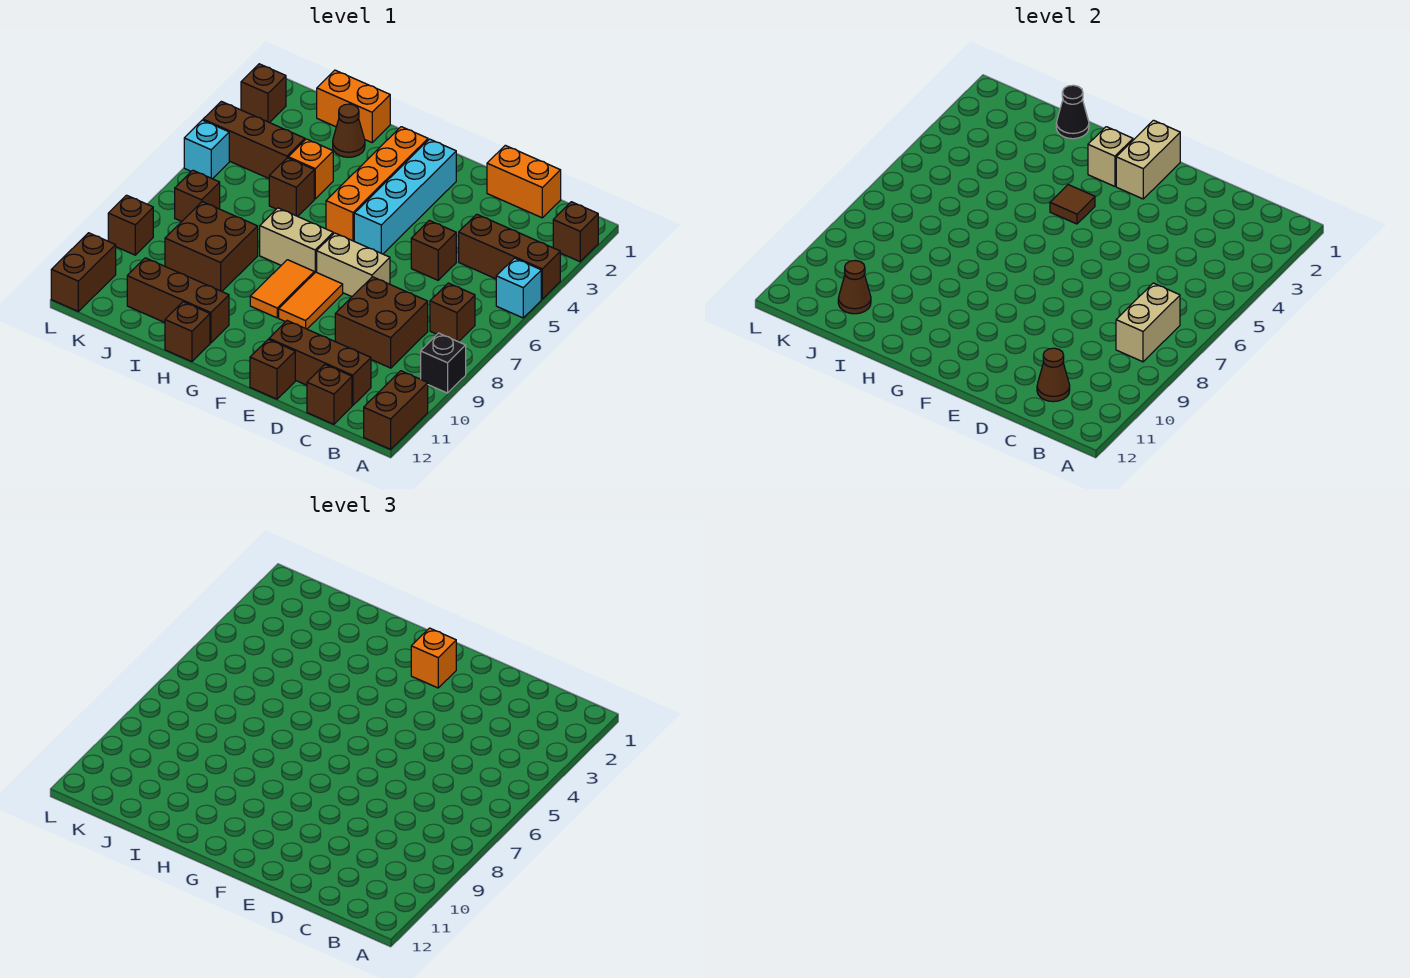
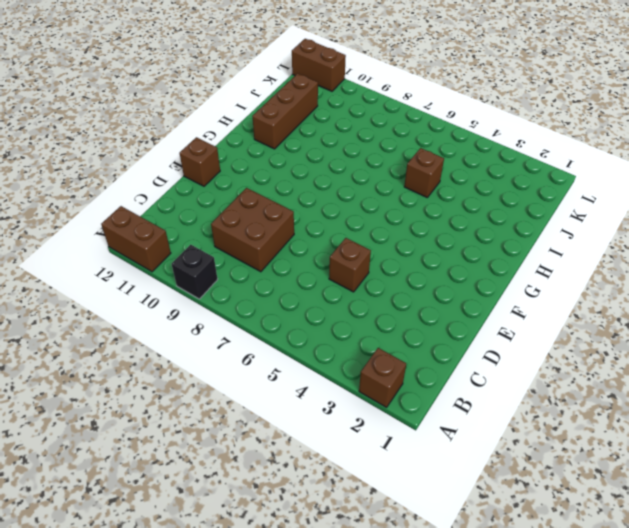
none -> brown 1x3 brick [459,214,560,299]
none -> cyan 1x1 brick [496,258,541,318]
none -> brown 1x1 brick [430,283,475,342]
none -> orange 1x2 brick [487,145,561,218]

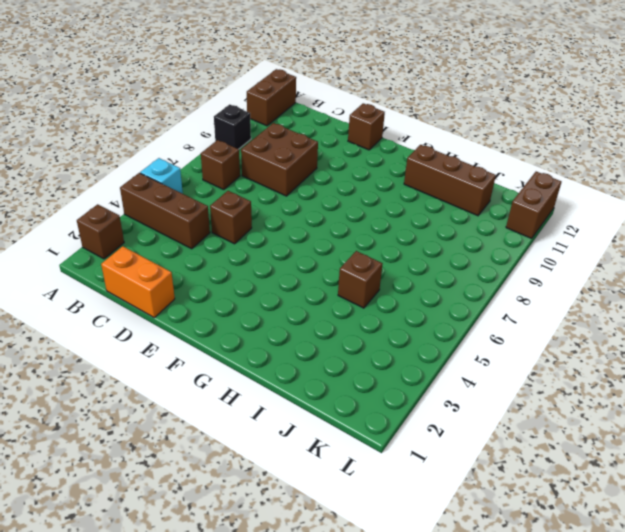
none -> brown 1x3 brick [269,321,371,406]
none -> brown 1x1 brick [307,365,352,424]
none -> tan 1x2 brick [317,233,390,297]
none -> cyan 1x4 brick [354,139,456,254]

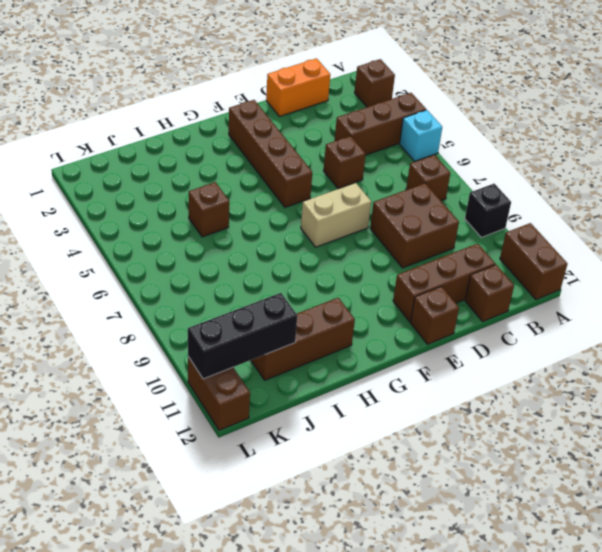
brown 1x4 brick [229,100,312,207] -> cyan 1x4 brick [354,139,456,254]
black 1x3 brick [188,293,297,379] -> brown 1x1 cone [838,261,871,314]
none -> orange 1x2 tile [279,272,343,329]
none -> orange 1x4 brick [326,127,428,241]
none -> tan 1x2 brick [260,208,333,273]
none -> orange 1x2 tile [250,260,314,318]

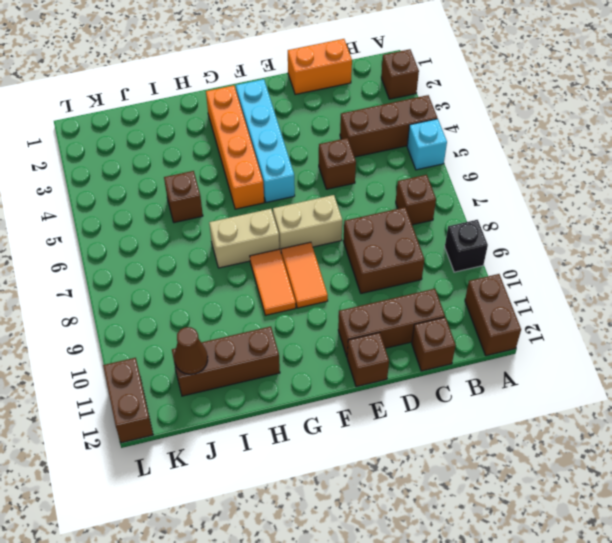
none -> brown 1x1 brick [165,302,210,362]
none -> orange 1x2 brick [317,70,390,143]
none -> brown 1x1 cone [333,104,365,157]
none -> orange 1x1 brick [288,139,333,199]

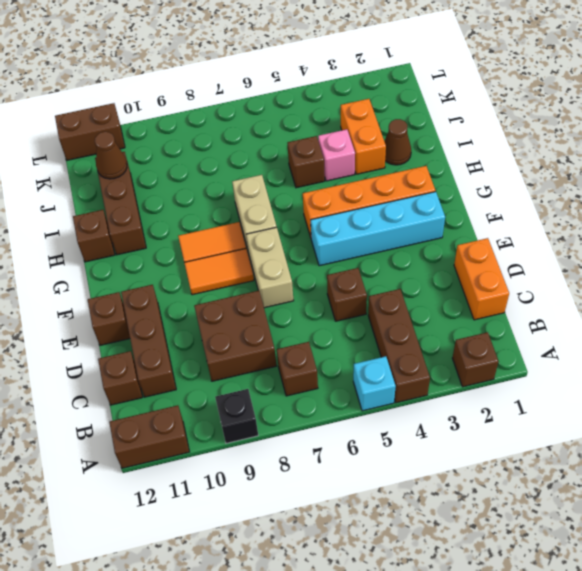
orange 1x2 brick [341,99,386,174] -> orange 1x2 brick moved to [317,70,390,143]
pink 1x1 brick [318,129,355,181] -> orange 1x1 brick [288,139,333,199]
none -> brown 2x2 brick [165,202,258,291]
none -> brown 1x3 brick [203,101,305,178]
none -> brown 1x1 brick [175,170,220,221]
none -> brown 1x1 brick [241,64,286,123]

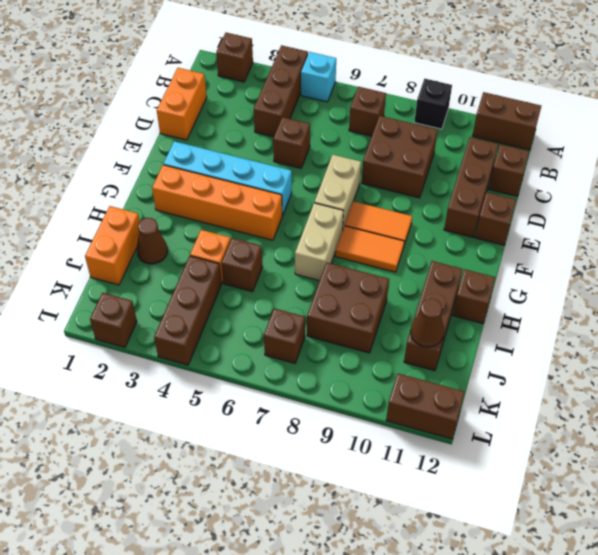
none -> cyan 1x1 brick [184,120,229,179]
none -> brown 1x1 brick [108,195,153,255]
none -> tan 1x2 brick [1116,283,1180,362]
none -> brown 1x1 cone [1037,348,1070,402]

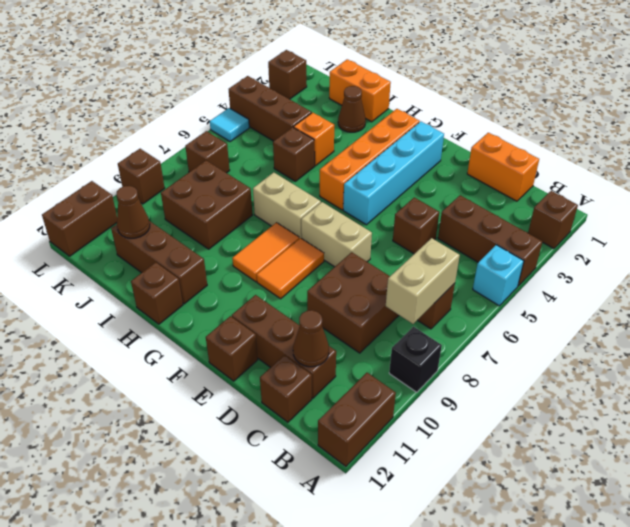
cyan 1x1 tile [210,108,249,142] -> cyan 1x1 brick [184,120,229,179]
none -> tan 1x2 brick [1116,120,1180,199]
none -> tan 1x1 brick [1088,127,1133,186]
none -> brown 1x1 tile [1050,185,1095,224]
none -> black 1x1 cone [1056,85,1089,139]

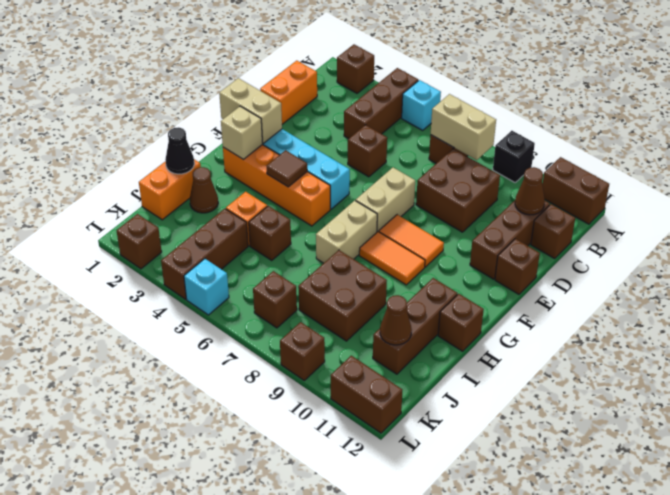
none -> orange 1x1 brick [411,628,456,688]

